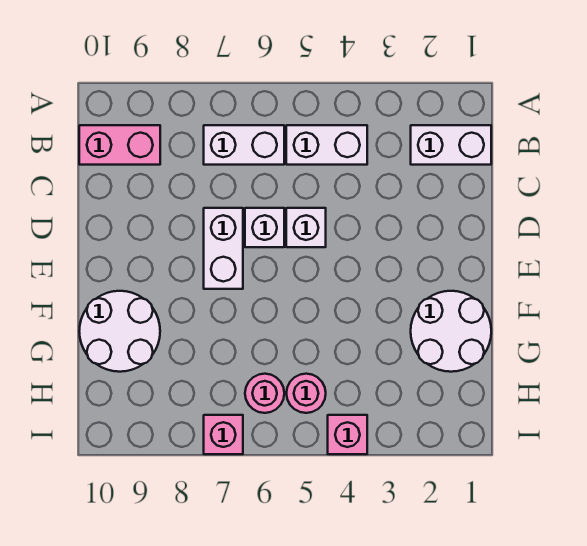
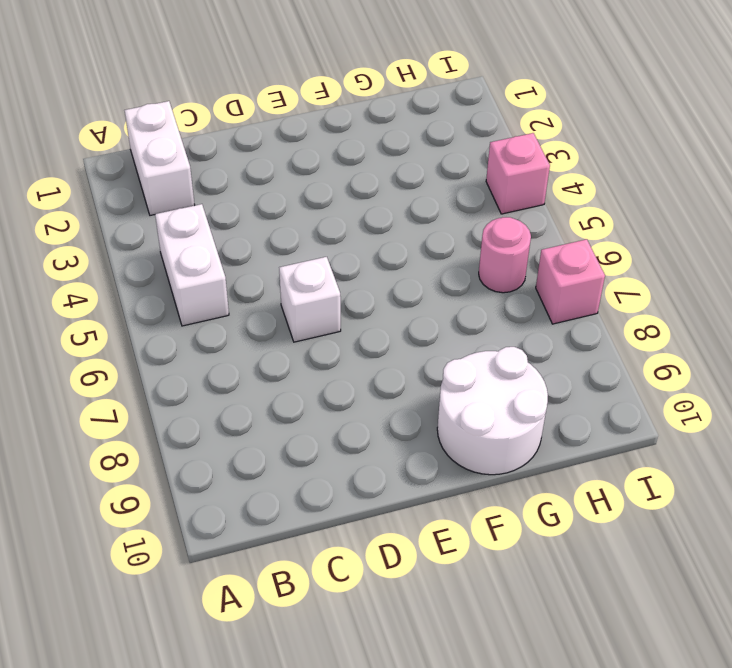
none -> white 1x2 brick [204,125,284,165]
none -> pink 1x2 brick [79,125,160,165]
none -> white 1x1 brick [286,208,326,247]

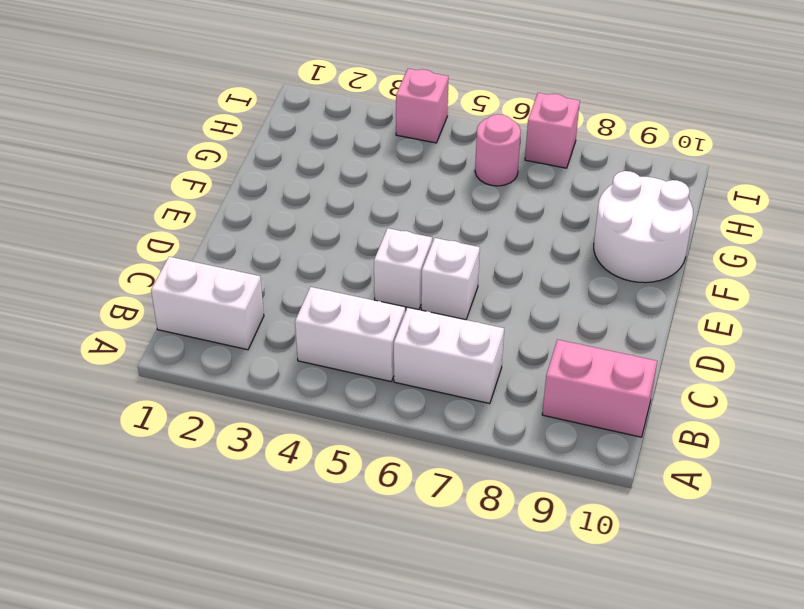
none -> white 1x2 brick [204,208,243,289]
none -> white 2x2 round brick [411,291,491,372]
none -> pink 1x1 round brick [286,374,326,413]

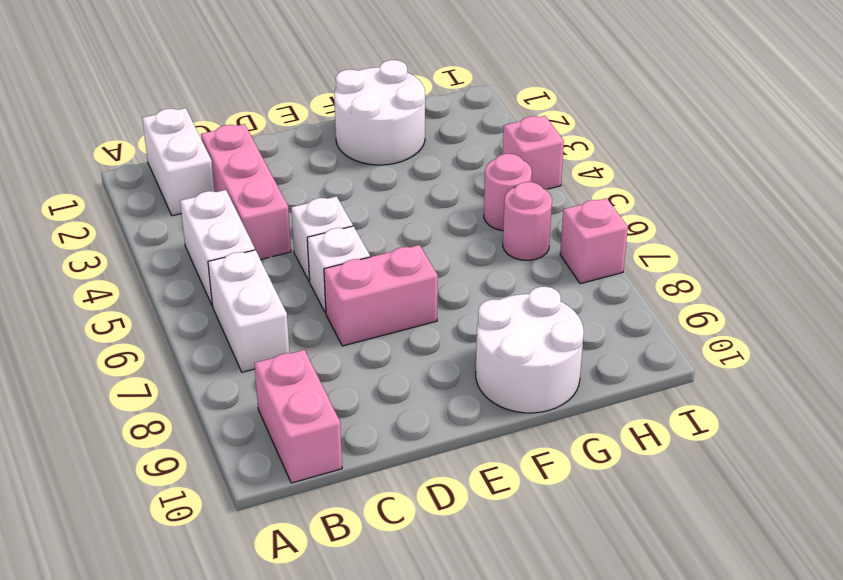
pink 1x3 brick [201,124,291,260] -> none
pink 1x2 brick [324,245,438,346] -> white 1x2 brick [204,208,243,289]

